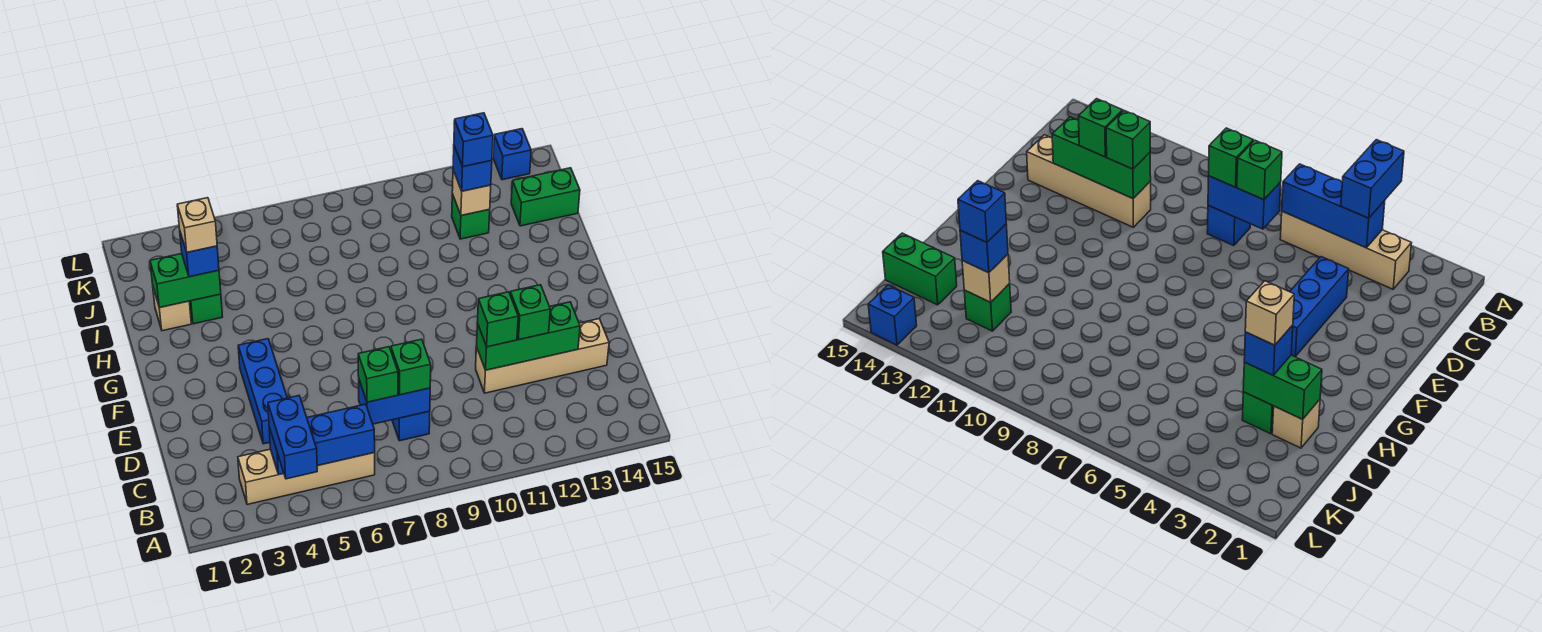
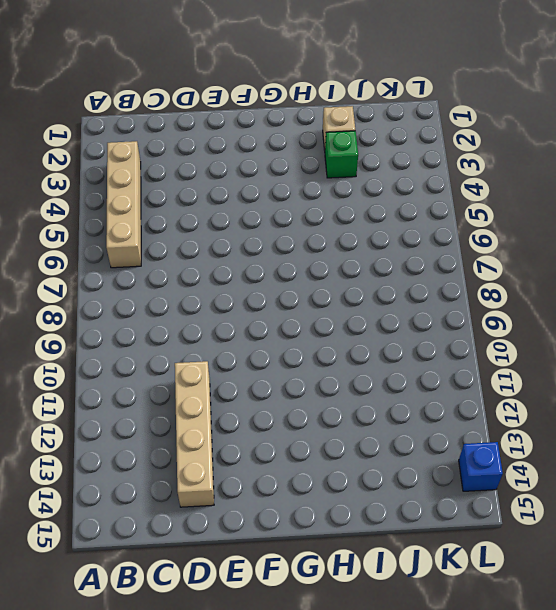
none -> blue 1x1 brick [392,411,430,441]
none -> blue 1x3 brick [238,339,287,444]
none -> green 1x1 brick [452,194,490,239]

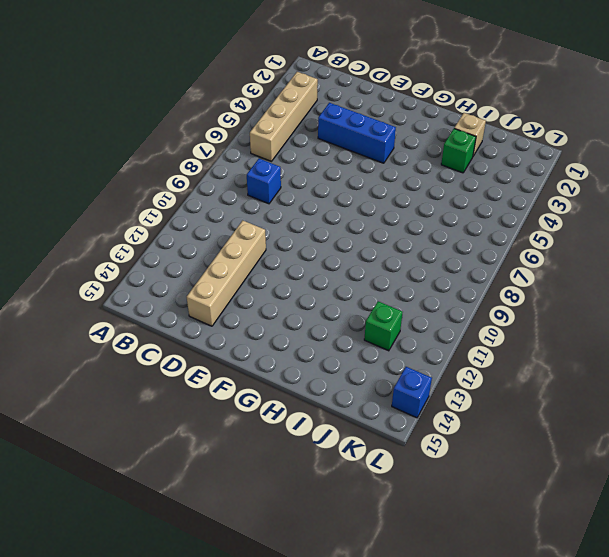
none -> green 1x2 brick [511,168,580,226]
none -> blue 1x3 brick [269,404,375,474]
none -> blue 1x2 brick [359,380,430,424]

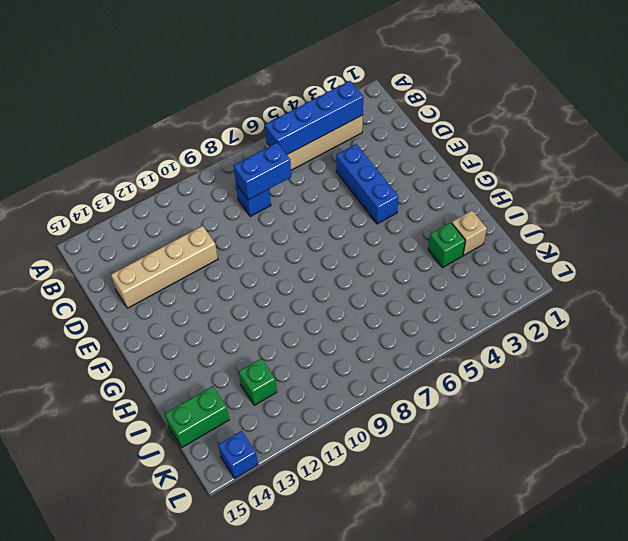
blue 1x4 brick [265,81,363,155] -> blue 1x3 brick [269,404,375,474]
none -> green 1x3 brick [476,302,580,370]
none -> green 1x2 brick [150,253,221,308]
none -> tan 1x1 brick [452,170,491,215]

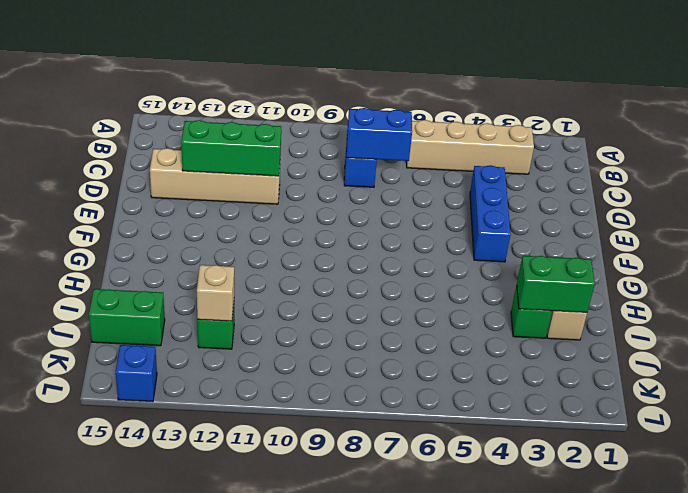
none -> blue 1x3 brick [269,404,375,474]
none -> blue 1x2 brick [268,396,317,479]
none -> green 1x1 brick [358,347,398,402]

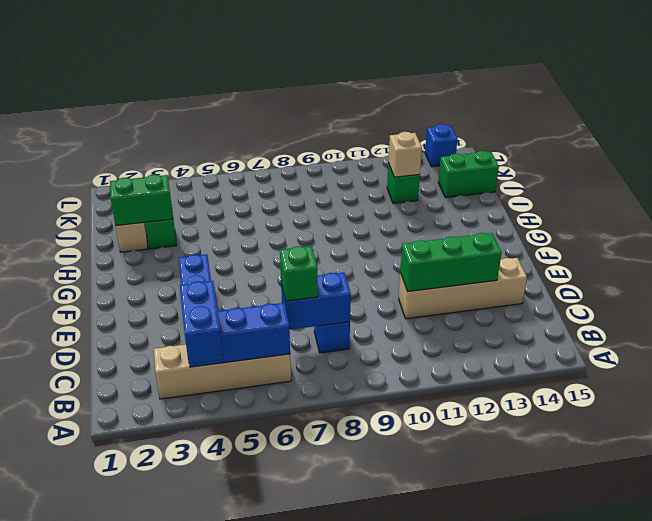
none -> green 1x1 brick [391,339,431,395]
none -> green 1x1 brick [477,292,518,347]
none -> green 1x1 brick [510,285,550,340]

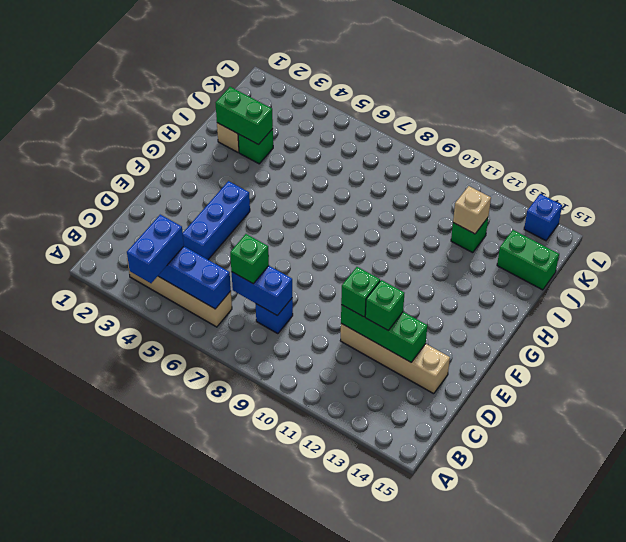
none -> green 1x1 brick [391,339,431,395]
none -> blue 1x1 brick [180,232,219,277]
none -> blue 1x1 brick [453,146,492,191]

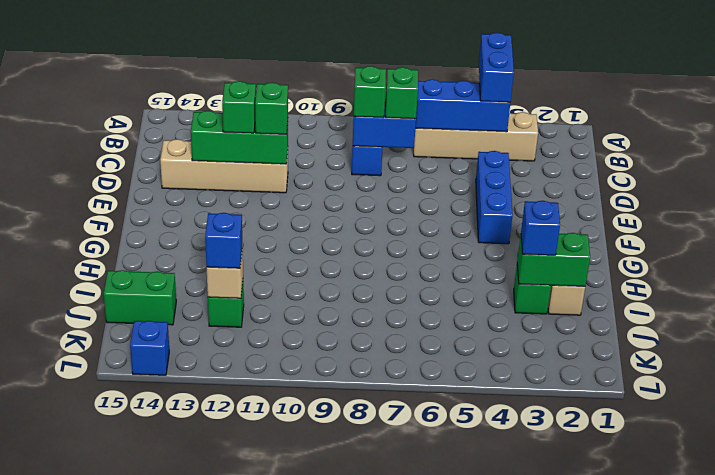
none -> tan 1x1 brick [177,198,217,252]
none -> blue 1x1 brick [454,113,493,167]

